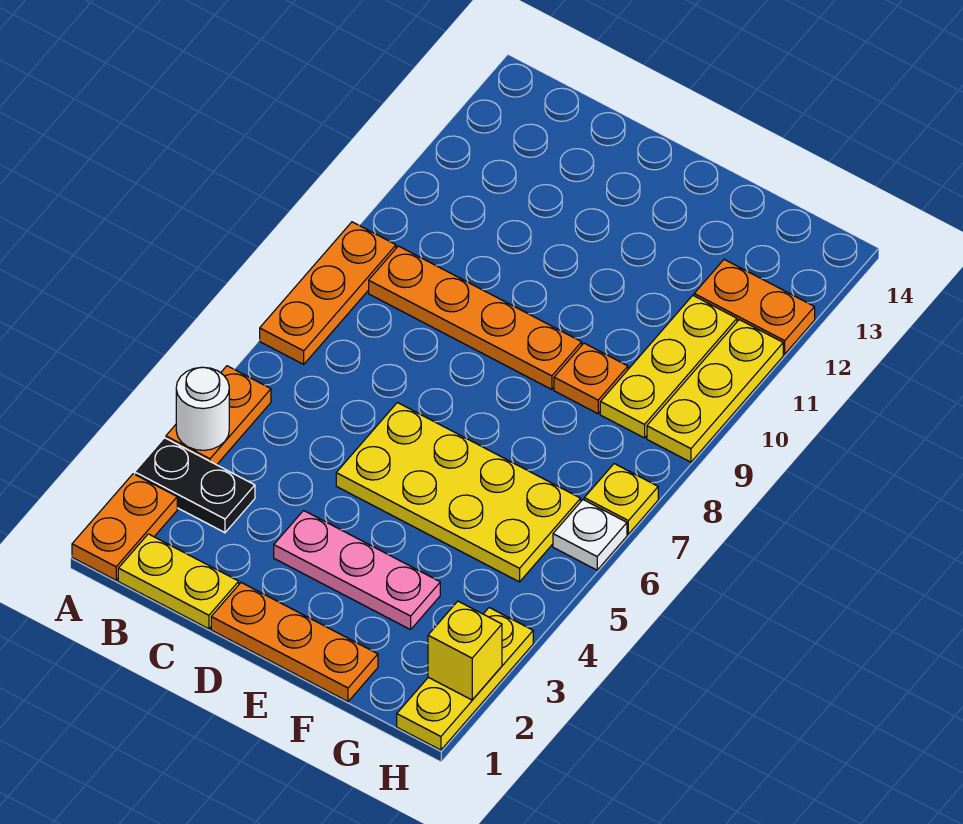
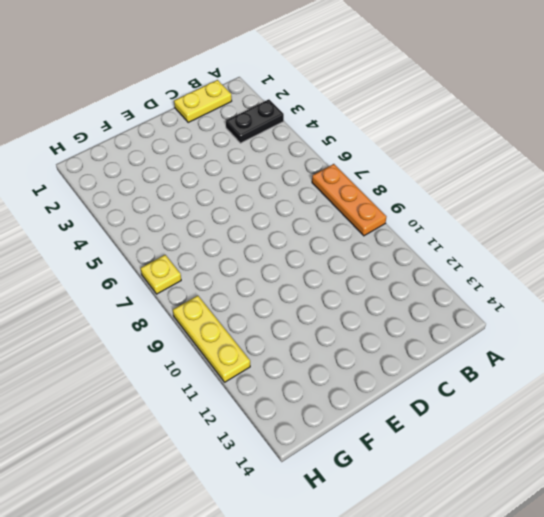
none -> orange 1x2 plate [72,474,177,580]
none -> orange 1x2 plate [166,366,271,465]
none -> orange 1x4 plate [369,246,582,390]

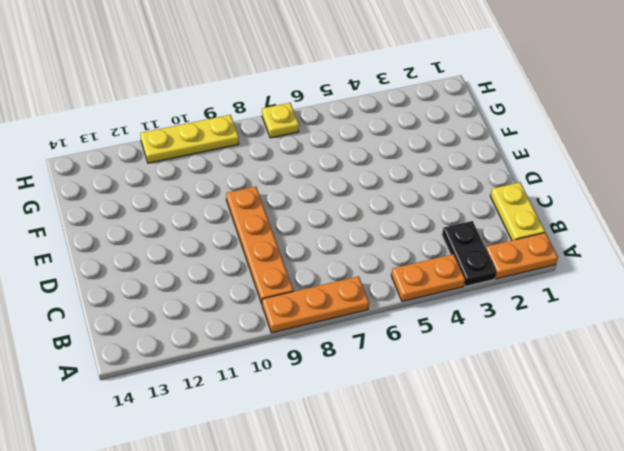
none -> orange 1x3 plate [211,583,378,701]
none -> pink 1x3 plate [274,511,440,630]
none -> yellow 2x4 plate [336,403,581,582]

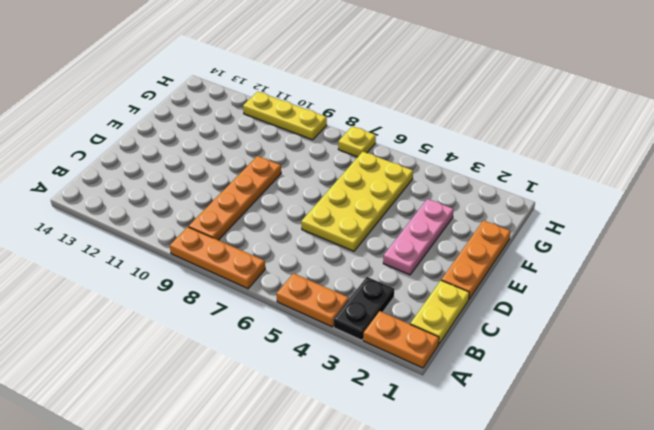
none -> orange 1x1 plate [554,343,628,414]
none -> yellow 1x3 plate [600,296,737,438]
none -> orange 1x2 plate [694,259,815,354]

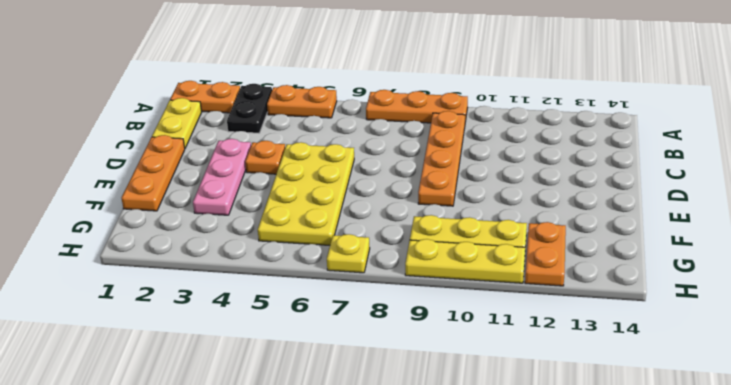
orange 1x1 plate [245,141,285,174] -> orange 1x1 plate moved to [554,343,628,414]
none -> yellow 1x3 plate [397,608,533,750]
none -> white 1x1 plate [553,500,627,570]
none -> white 1x1 round brick [176,367,229,450]

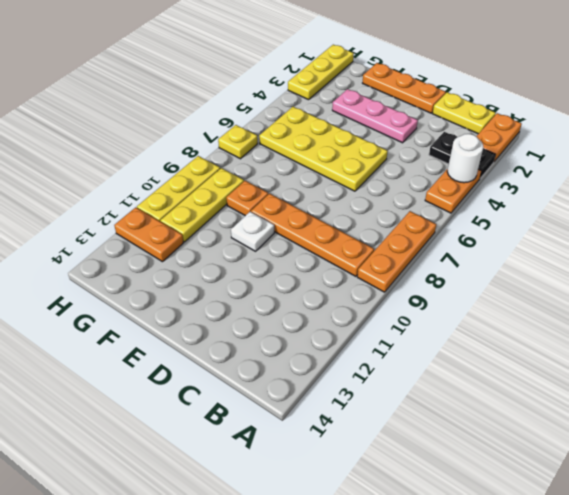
white 1x1 plate [231,212,274,251] -> white 1x1 plate moved to [553,500,627,570]
none -> yellow 1x1 brick [428,601,502,700]

